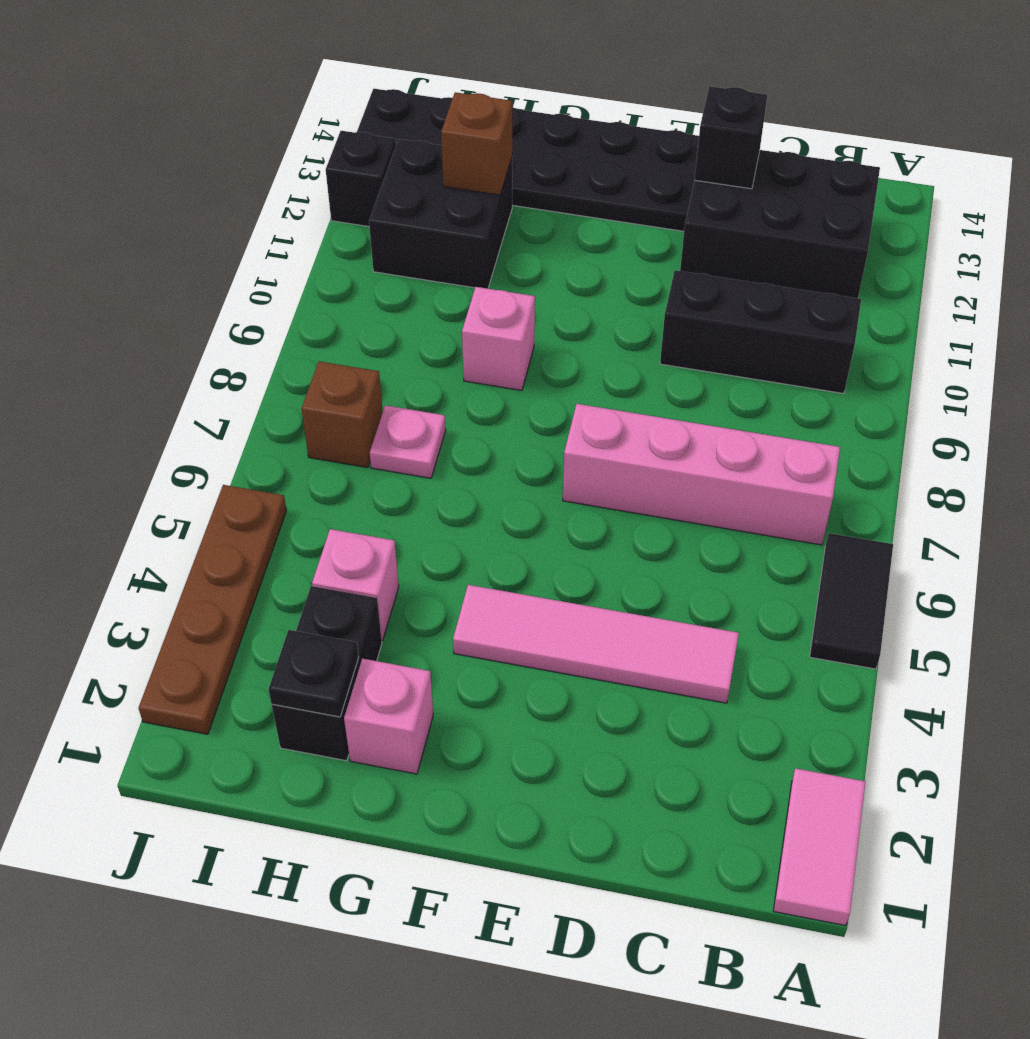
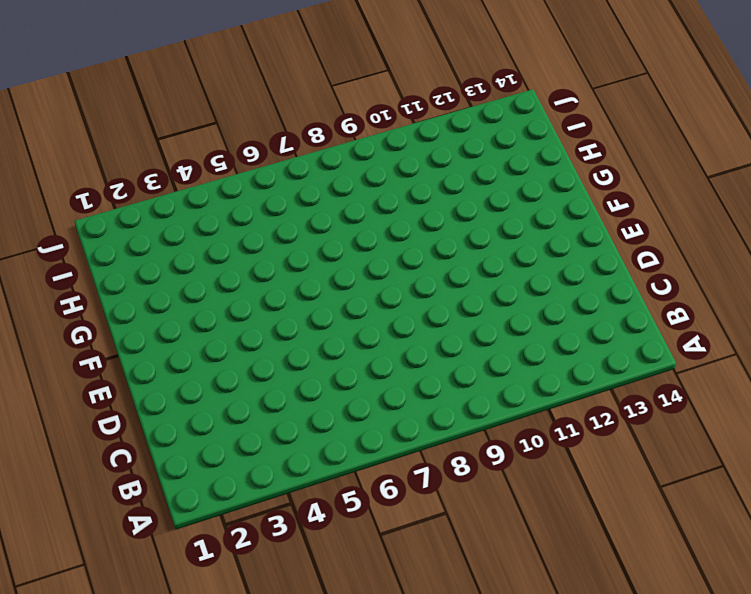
none -> pink 1x2 tile [773,768,865,926]
none -> black 1x2 tile [810,533,893,669]
none -> pink 1x4 brick [563,404,840,545]

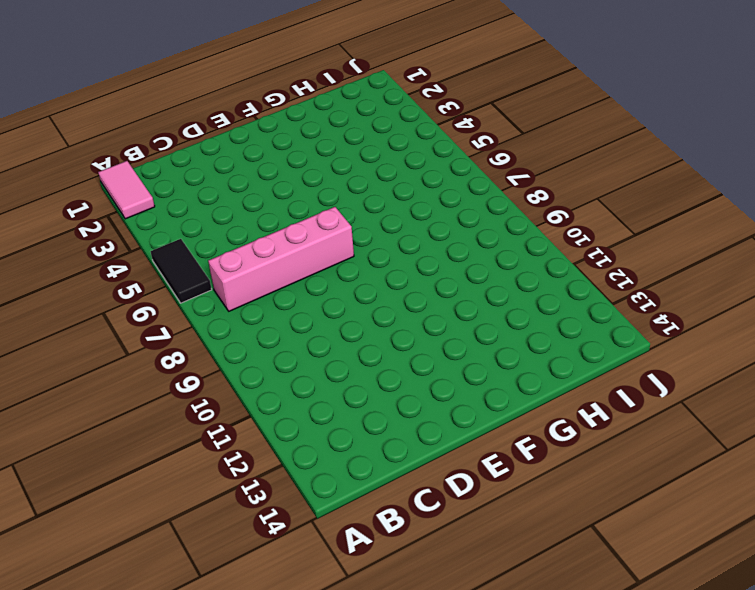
none -> black 1x3 brick [660,270,861,394]
none -> black 2x3 brick [680,150,880,298]
none -> pink 1x4 tile [453,585,739,703]

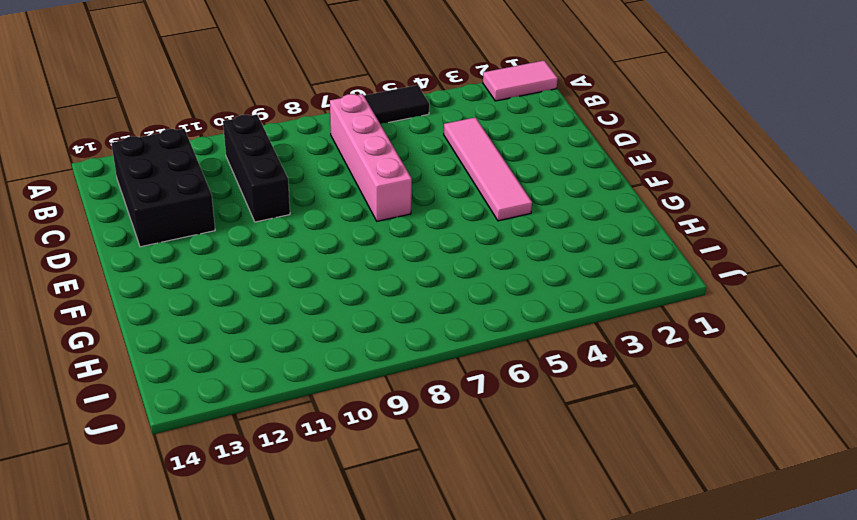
none -> black 2x6 plate [357,89,699,231]
none -> pink 1x1 brick [344,659,433,774]
none -> pink 1x1 brick [462,287,535,391]

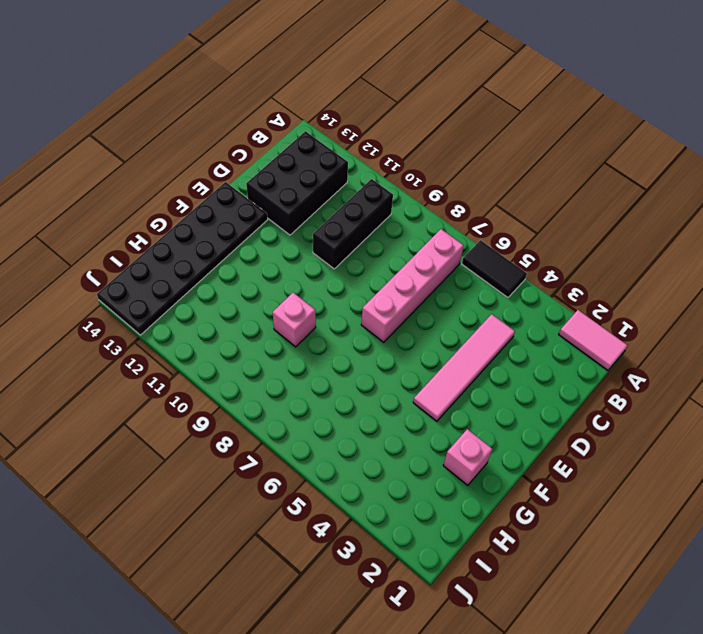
none -> black 1x2 brick [272,586,382,761]
none -> pink 1x1 brick [312,529,399,641]
none -> pink 1x1 plate [370,405,446,478]

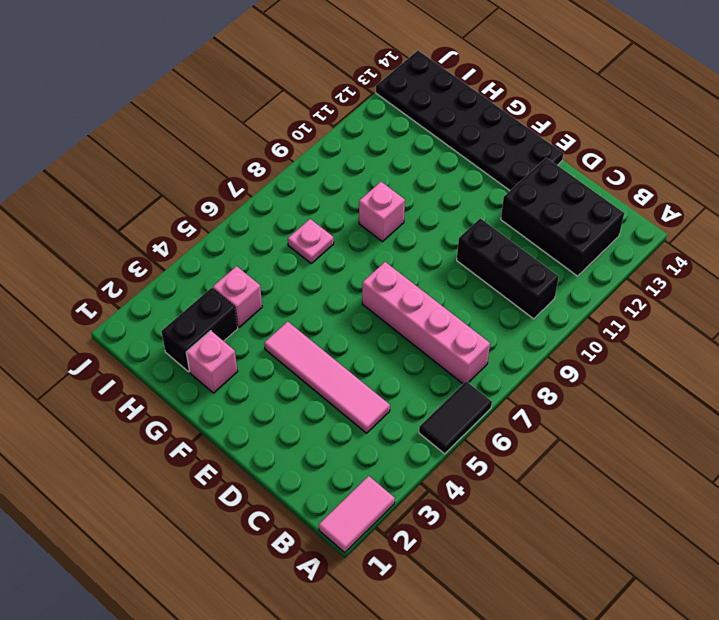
none -> black 2x2 brick [369,139,512,289]
none -> brown 1x1 brick [301,361,383,468]
none -> brown 1x4 plate [139,485,287,734]

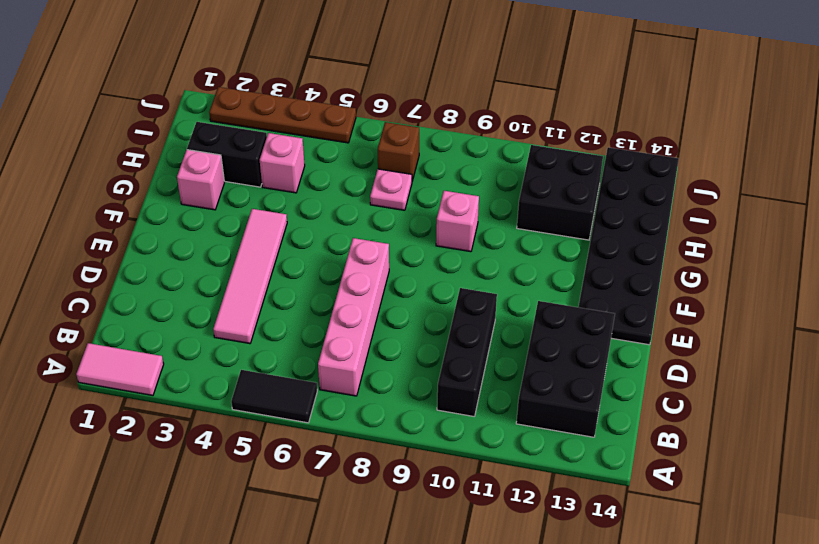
none -> black 1x1 brick [326,131,396,227]
none -> black 1x1 brick [695,86,767,189]
none -> black 1x1 plate [269,630,359,717]

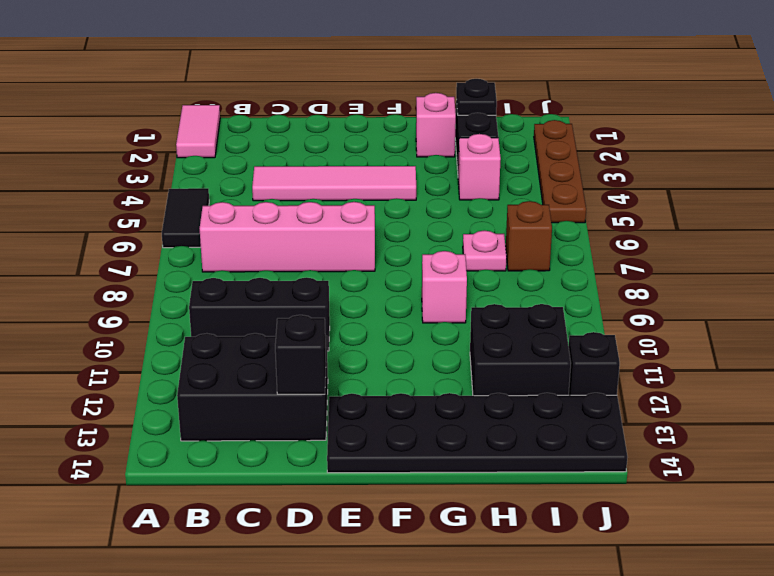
none -> brown 1x1 brick [441,92,512,195]

